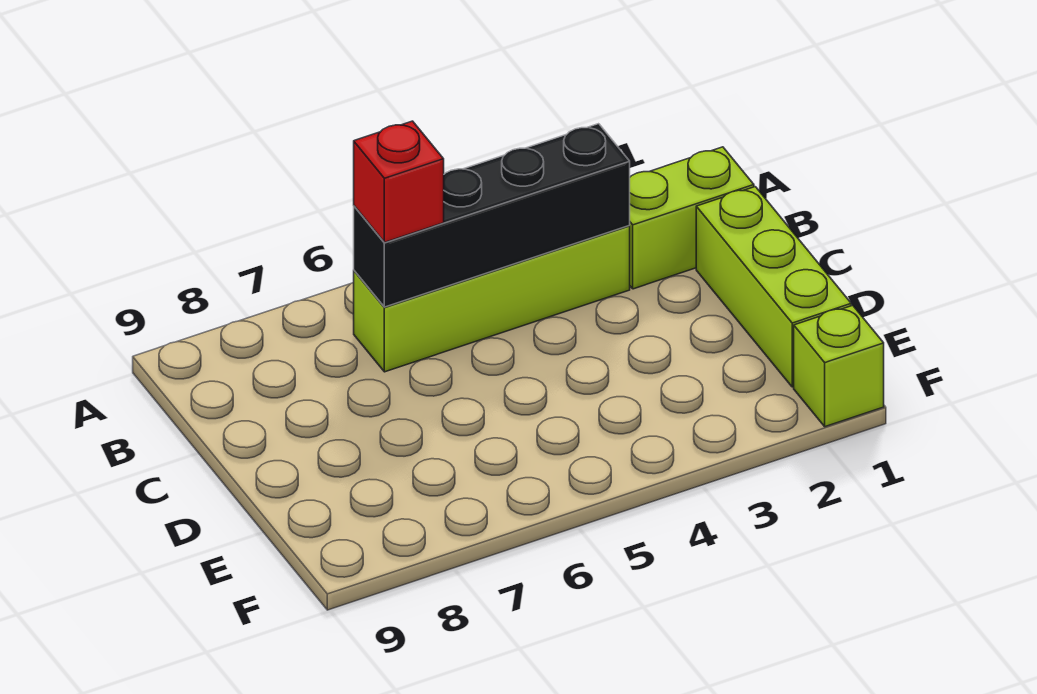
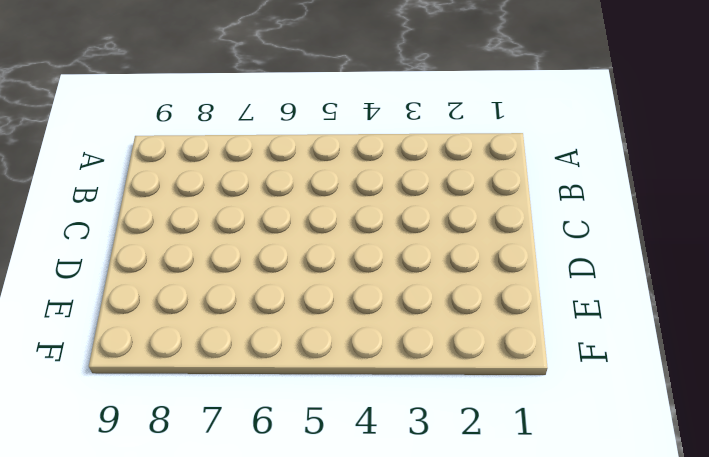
none -> lime 1x2 brick [629,147,754,289]
none -> lime 1x4 brick [354,226,630,372]

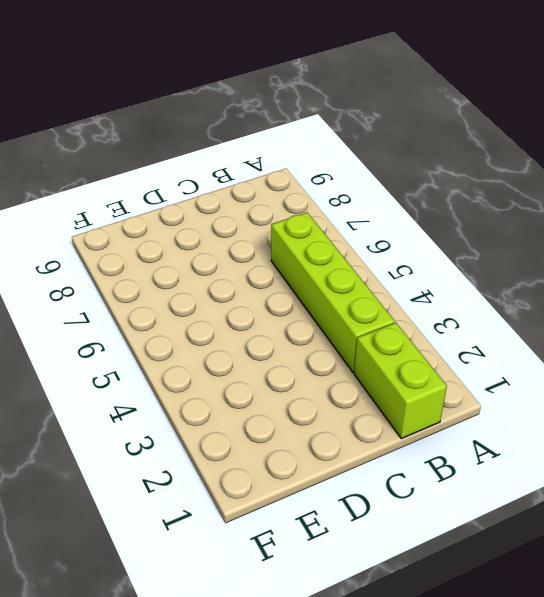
none -> lime 1x3 brick [696,187,851,387]
none -> lime 1x1 brick [794,305,884,427]

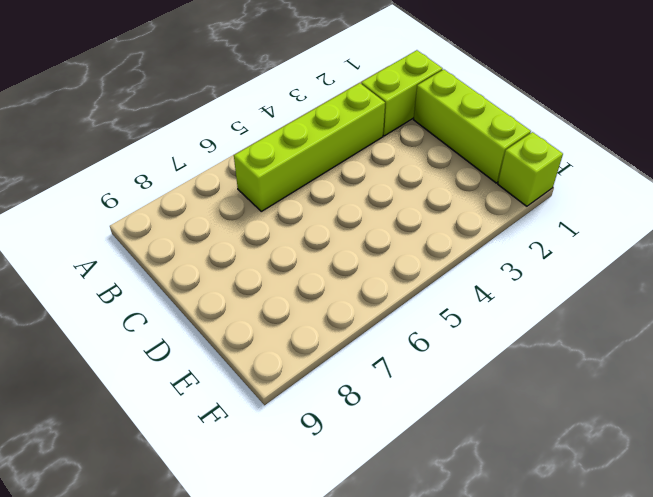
none -> black 1x4 brick [354,124,630,307]
none -> red 1x1 brick [354,121,444,242]

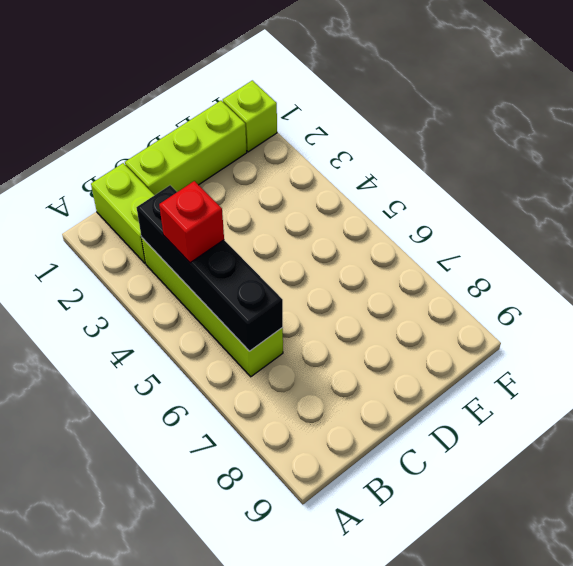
red 1x1 brick [159,181,224,263] -> red 1x1 brick moved to [354,121,444,242]

